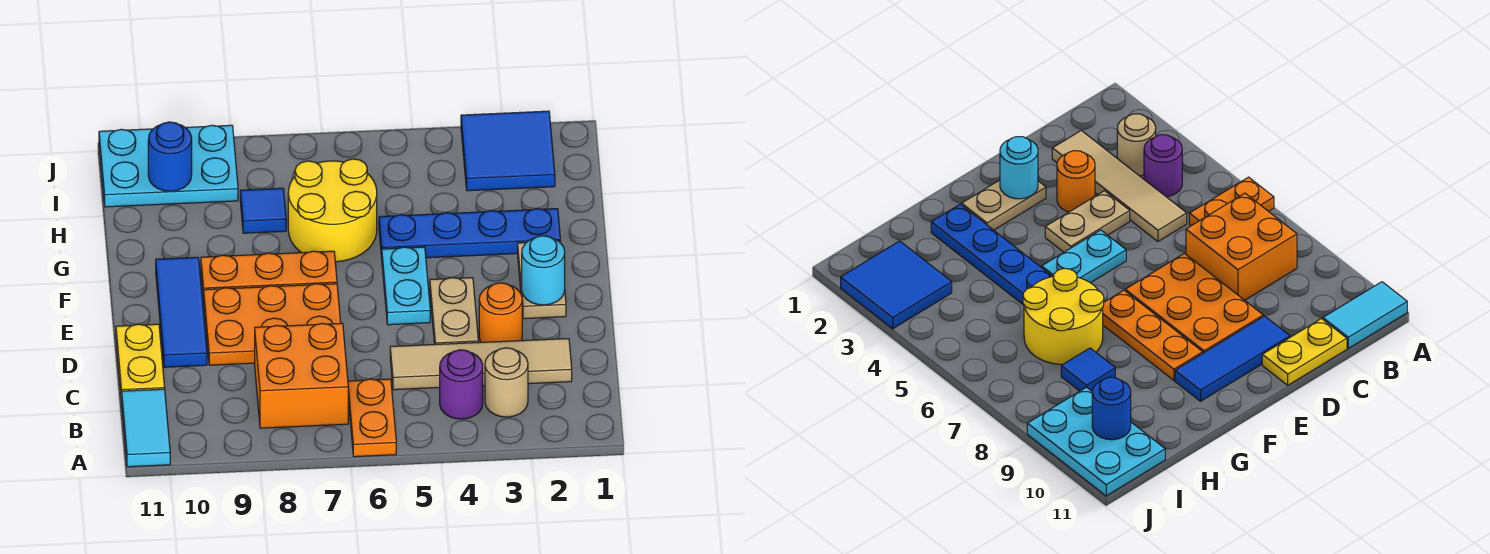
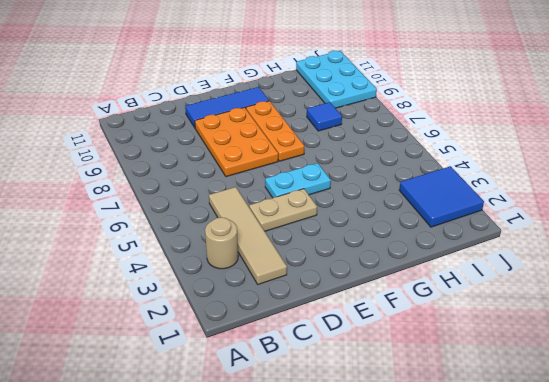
none -> orange 1x2 plate [348,379,396,457]
none -> cyan 1x2 tile [122,389,170,467]
none -> purple 1x1 round brick [440,350,483,419]

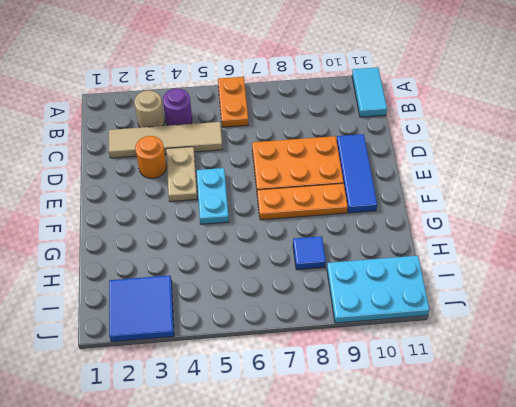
none -> orange 2x2 brick [255,323,348,428]
none -> yellow 1x2 plate [116,324,165,401]
none -> tan 1x2 plate [518,241,566,319]

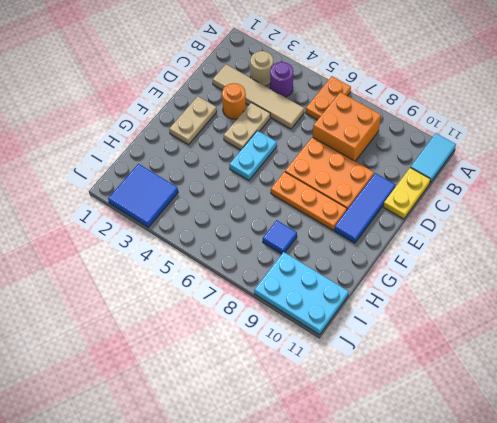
none -> blue 1x4 plate [379,209,560,258]
none -> yellow 2x2 round brick [288,159,377,262]
none -> cyan 1x1 round brick [522,236,565,305]

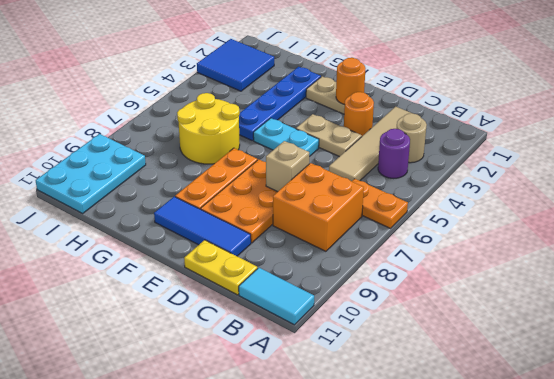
tan 1x1 brick [266,141,309,192] -> none
orange 1x1 round brick [336,58,365,105] -> cyan 1x1 round brick [522,236,565,305]
none -> blue 1x1 tile [240,188,286,233]
none -> blue 1x1 round brick [148,122,192,191]

